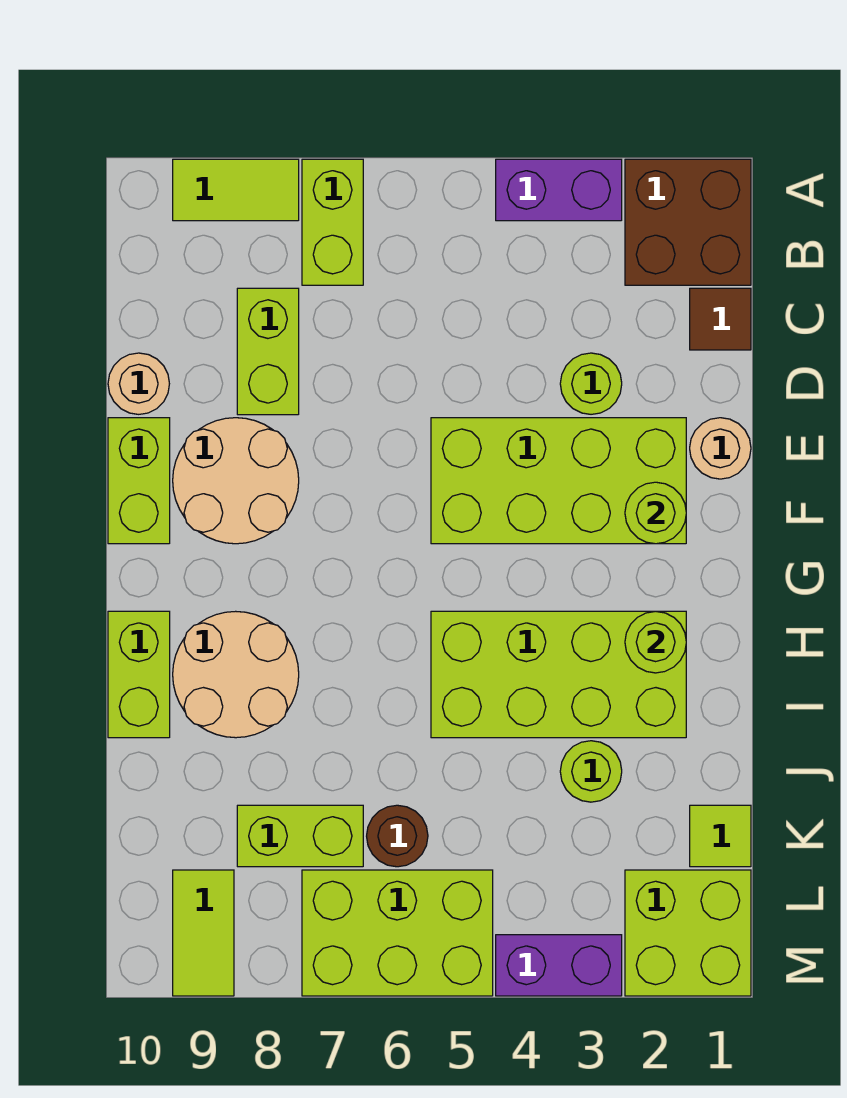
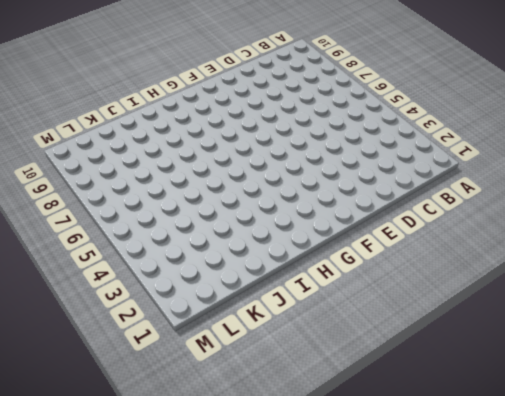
none -> brown 2x2 brick [625,159,751,285]
none -> purple 1x2 brick [496,159,622,221]
none -> lime 1x2 brick [302,159,363,285]

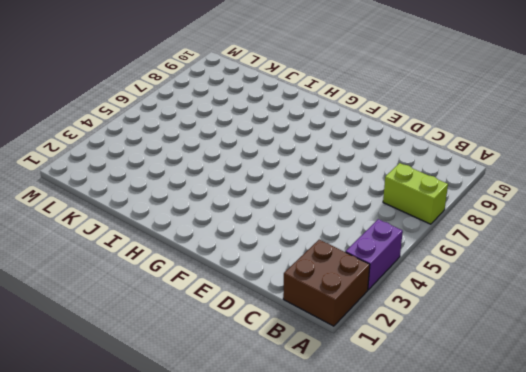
none -> lime 1x2 tile [173,159,299,221]
none -> brown 1x1 tile [690,288,751,350]
none -> lime 1x2 brick [237,288,299,415]

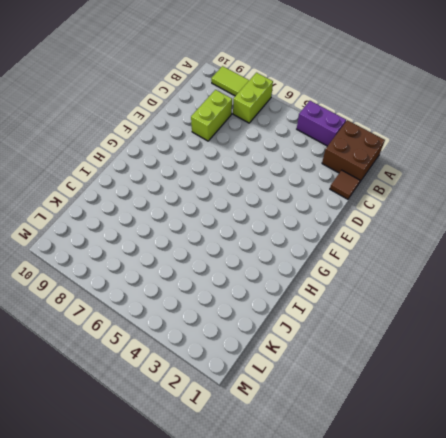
none -> lime 1x1 round brick [560,353,622,414]
none -> tan 1x1 round brick [108,353,169,414]
none -> tan 1x1 round brick [690,418,751,479]

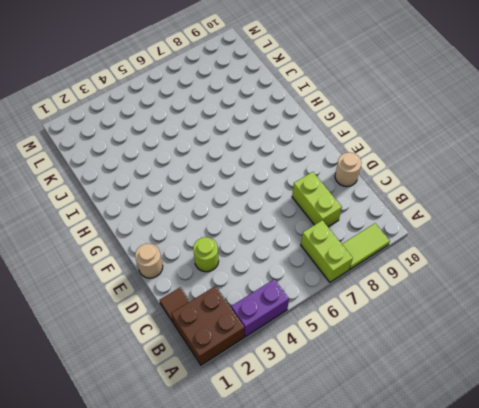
none -> lime 2x4 brick [431,418,686,544]
none -> tan 2x2 round brick [173,418,299,544]
none -> lime 1x2 brick [108,418,170,544]

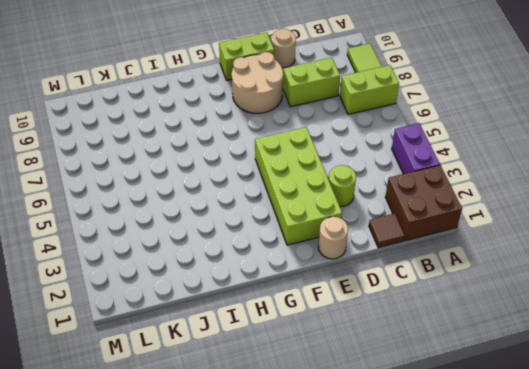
none -> lime 2x4 brick [431,611,686,738]
none -> tan 2x2 round brick [173,611,299,738]
none -> lime 1x2 brick [108,611,170,738]

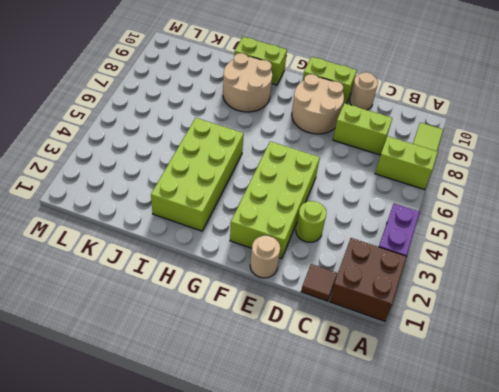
none -> lime 1x1 round brick [560,741,622,802]
none -> lime 1x1 tile [690,805,751,867]
none -> brown 1x1 round brick [367,805,428,867]

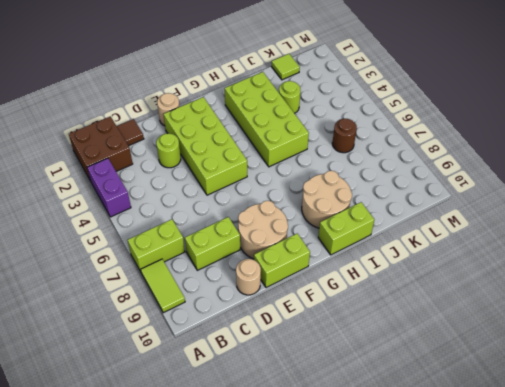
none -> lime 1x2 brick [237,805,363,867]
none -> lime 2x2 brick [625,870,751,996]
none -> lime 2x3 brick [302,870,493,996]

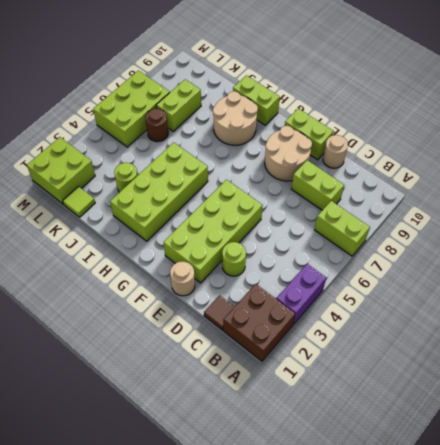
none -> lime 1x2 tile [173,159,299,221]
none -> lime 1x2 tile [173,870,234,996]
none -> purple 1x2 brick [496,935,622,996]

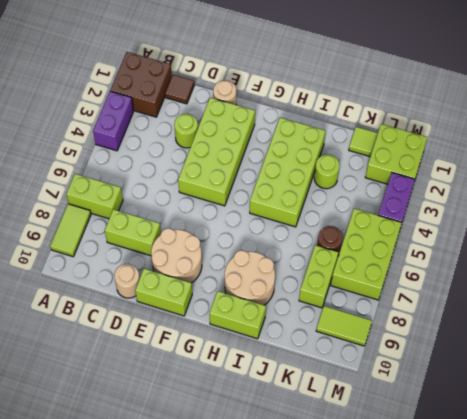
none -> lime 1x1 round brick [625,482,686,544]
none -> lime 1x1 round brick [625,611,686,673]

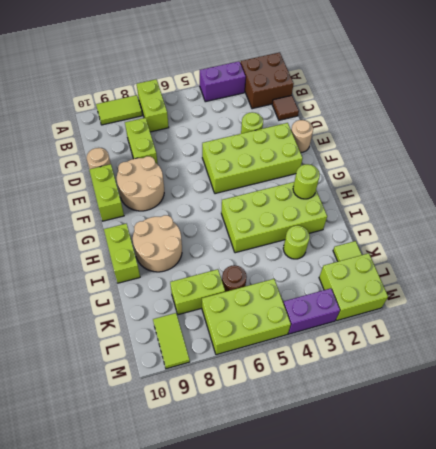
none -> lime 1x1 round brick [625,482,686,544]

